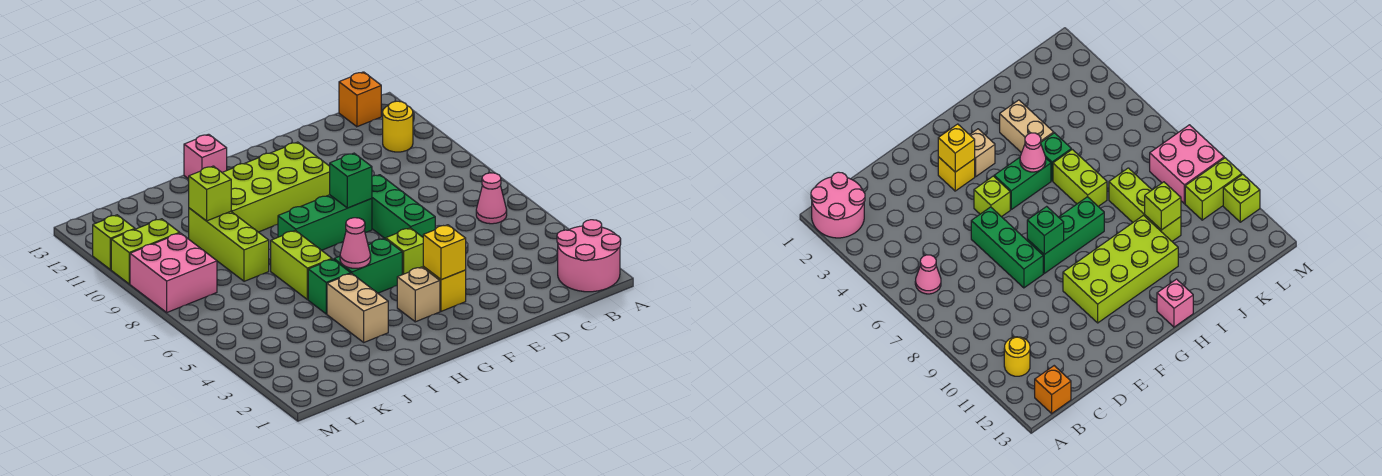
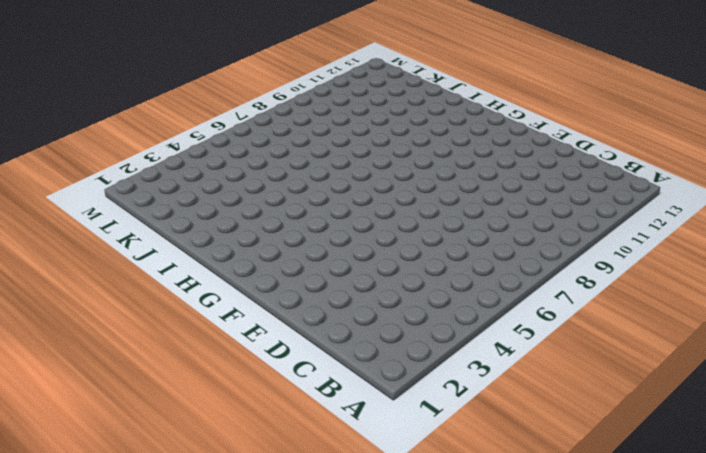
none -> pink 2x2 round brick [557,220,621,292]
none -> pink 1x1 cone [476,173,507,224]
none -> yellow 1x1 round brick [383,101,413,152]

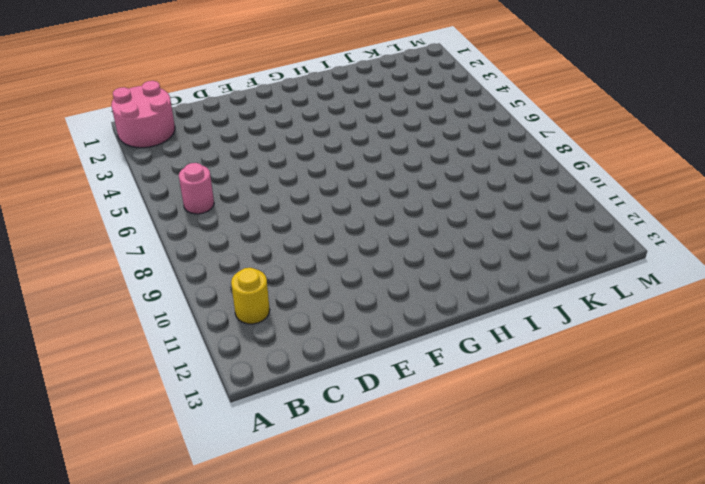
pink 1x1 round brick [179,163,214,214] -> pink 1x1 cone [476,173,507,224]
none -> orange 1x1 brick [339,72,381,127]
none -> green 1x3 brick [372,175,435,239]
none -> yellow 1x1 brick [423,267,466,311]

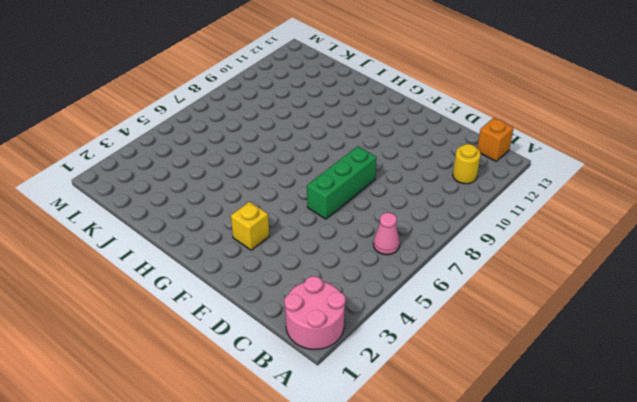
none -> lime 1x1 brick [386,228,424,275]
none -> green 1x3 brick [278,195,372,250]
none -> lime 2x4 brick [222,142,330,232]

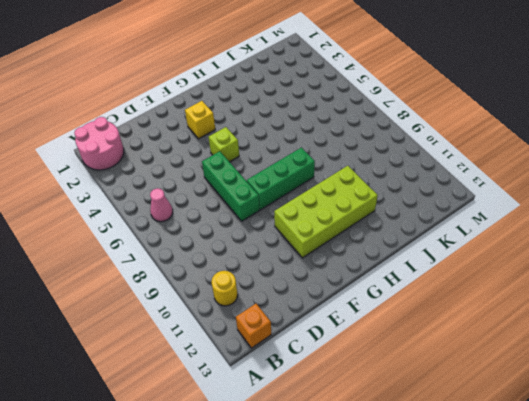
none -> tan 1x1 brick [397,267,440,322]
none -> green 1x2 brick [334,238,402,293]
none -> pink 1x1 brick [184,134,227,179]

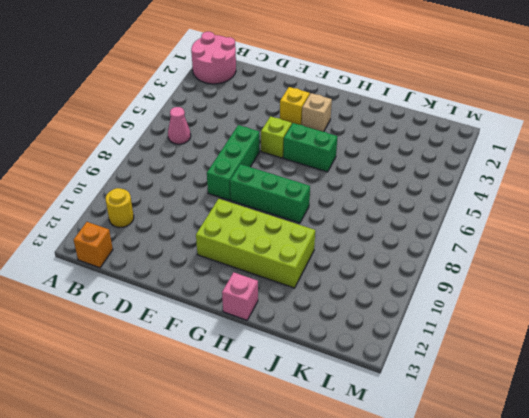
none -> tan 1x2 brick [327,273,388,342]
none -> green 1x1 brick [308,259,351,314]
none -> lime 1x2 brick [271,231,332,300]

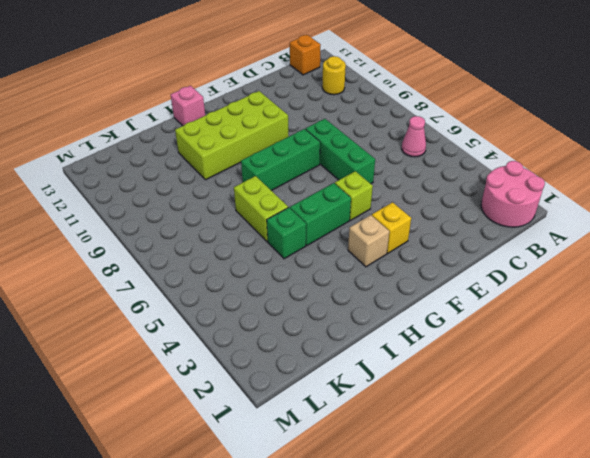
none -> tan 1x2 brick [327,273,388,342]
none -> lime 1x3 brick [189,208,269,281]
none -> pink 2x2 brick [130,233,217,312]

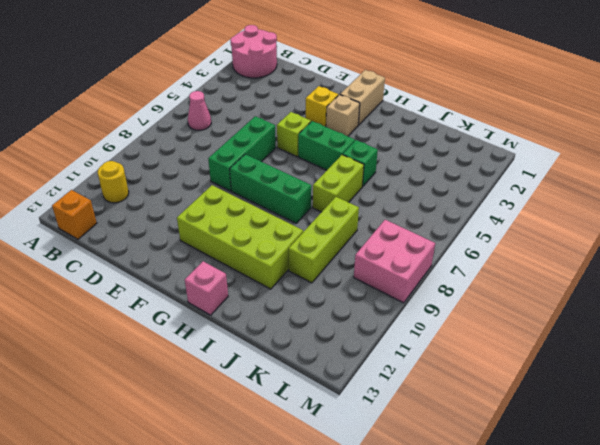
tan 1x2 brick [340,70,385,125] -> tan 1x2 brick moved to [327,273,388,342]
none -> lime 1x2 brick [111,219,180,284]
none -> lime 1x1 brick [93,215,135,270]
none -> yellow 1x1 brick [423,225,466,280]

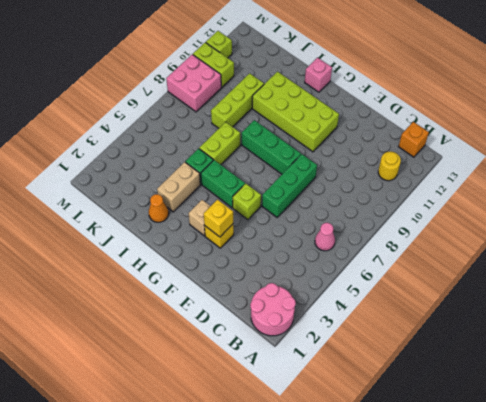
orange 1x1 cone [149,194,169,222] -> none
none -> green 1x1 brick [330,153,372,208]
none -> pink 1x1 cone [340,218,371,268]
none -> lime 1x1 brick [189,166,231,221]

